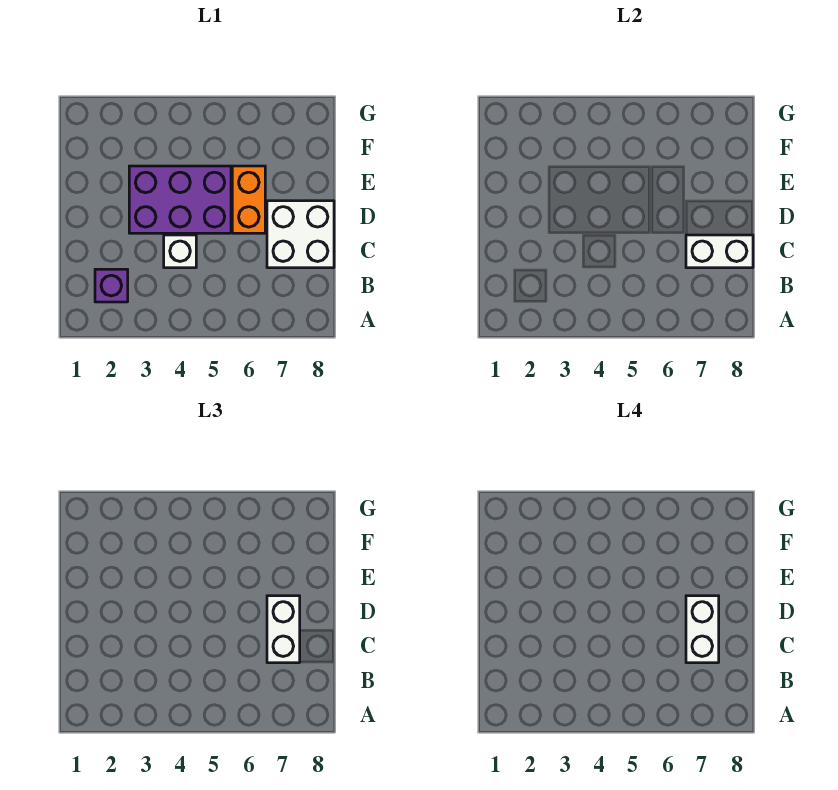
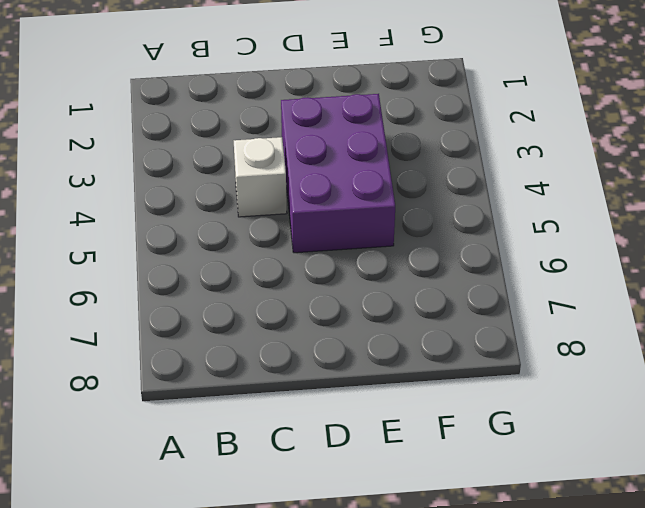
none -> purple 1x1 brick [95,269,128,302]
none -> white 2x2 brick [267,201,334,268]

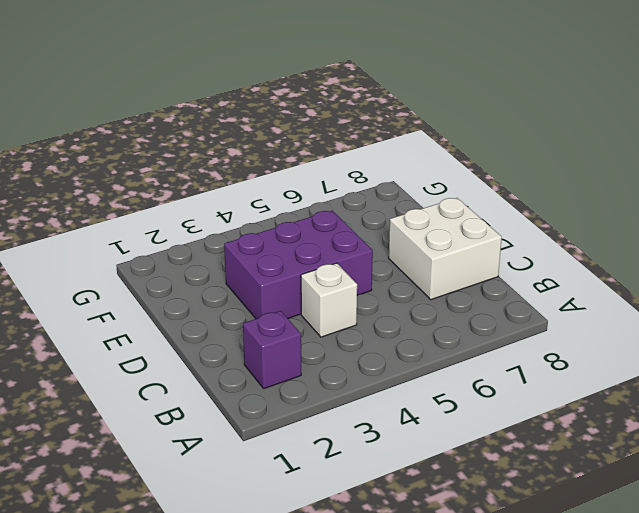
none -> orange 1x2 brick [232,166,265,233]
none -> white 1x2 brick [686,235,753,268]

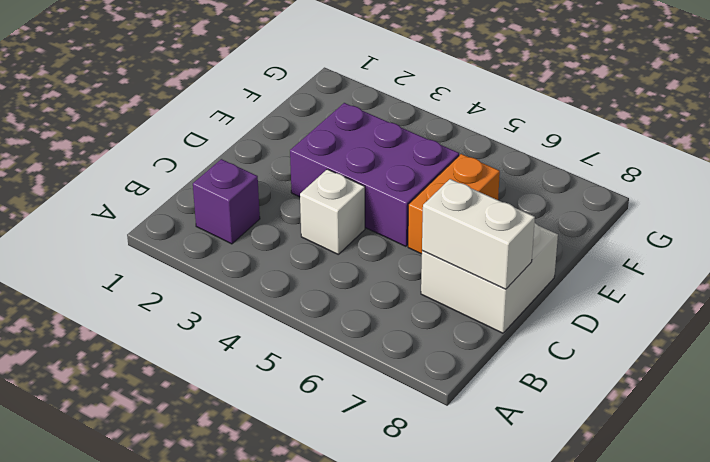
none -> white 1x2 brick [267,596,300,663]
none -> white 1x2 brick [686,596,719,663]

